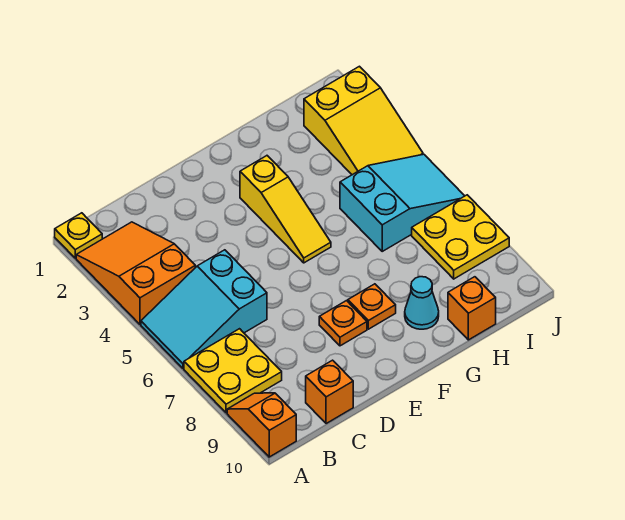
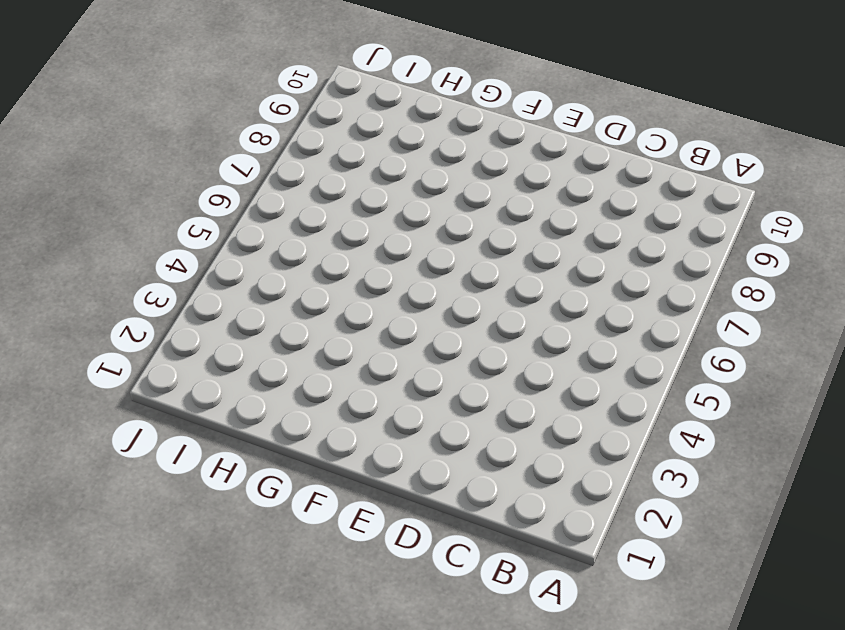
none -> yellow 1x1 plate [55,213,102,258]
none -> orange 2x3 slope [76,222,195,324]
none -> cyan 2x3 slope [141,250,267,369]

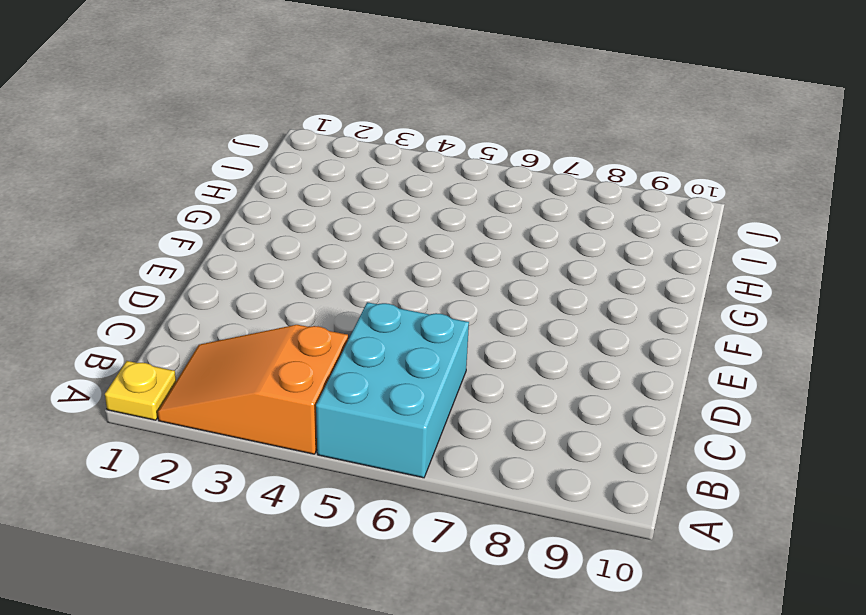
cyan 2x3 brick [316,302,469,478] -> cyan 2x3 slope [141,250,267,369]
none -> yellow 2x2 plate [184,329,282,413]
none -> orange 1x2 slope [227,393,296,457]
none -> orange 1x1 brick [306,360,353,424]

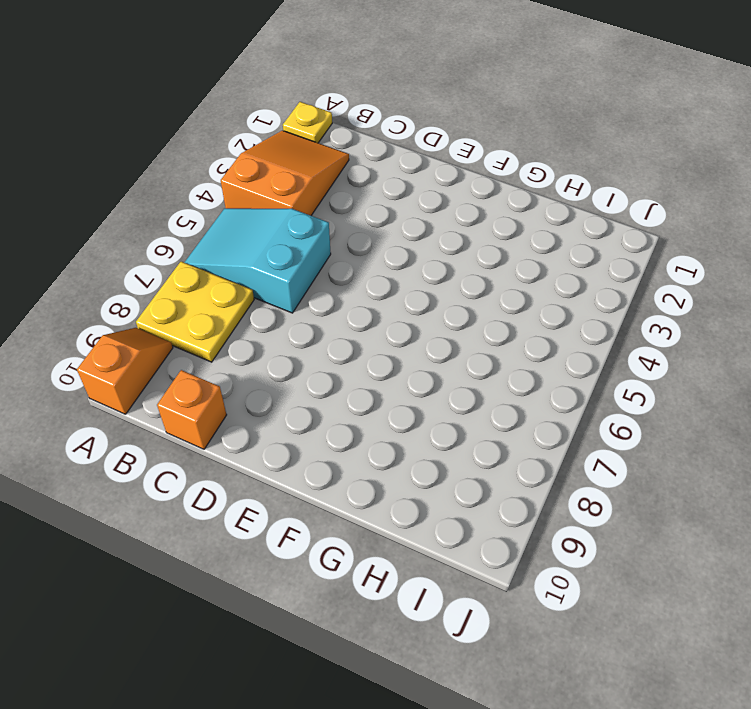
none -> orange 1x1 plate [319,301,367,346]
none -> yellow 1x3 slope [240,156,331,263]
none -> orange 1x1 plate [348,284,396,329]

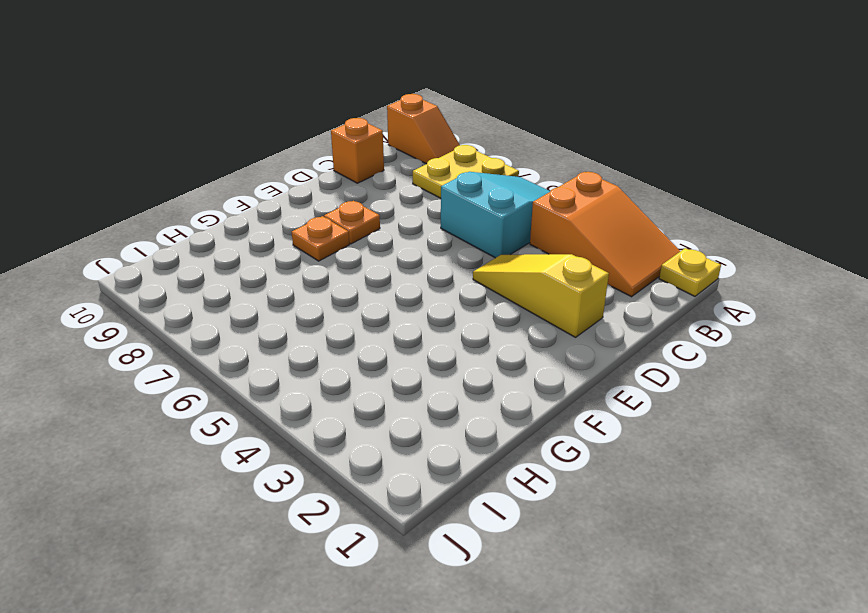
yellow 1x3 slope [473,254,609,337] -> yellow 1x3 slope moved to [240,156,331,263]
none -> cyan 1x1 cone [405,277,439,329]
none -> cyan 2x3 slope [340,154,464,251]
none -> orange 1x1 brick [448,277,496,340]

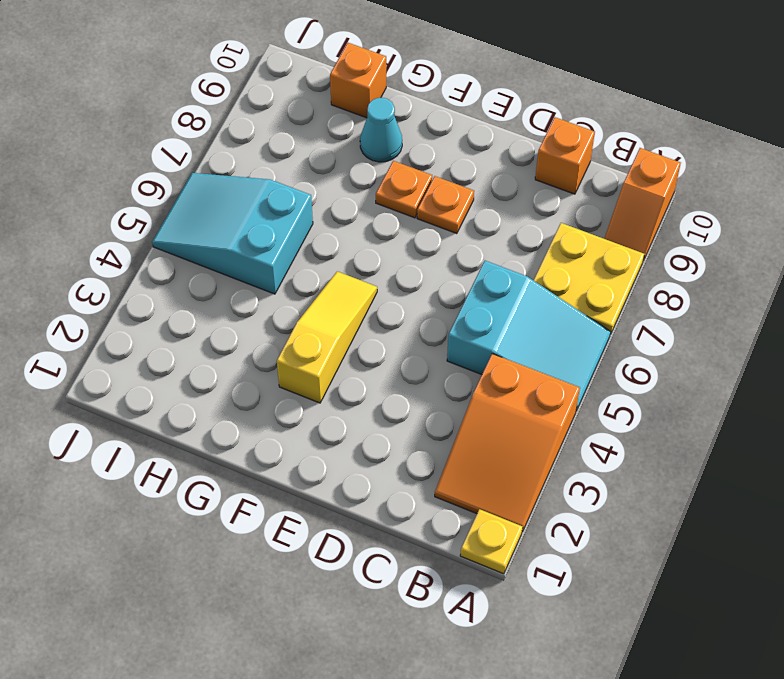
none -> yellow 2x3 slope [304,66,423,175]
none -> yellow 2x2 plate [412,195,509,279]

